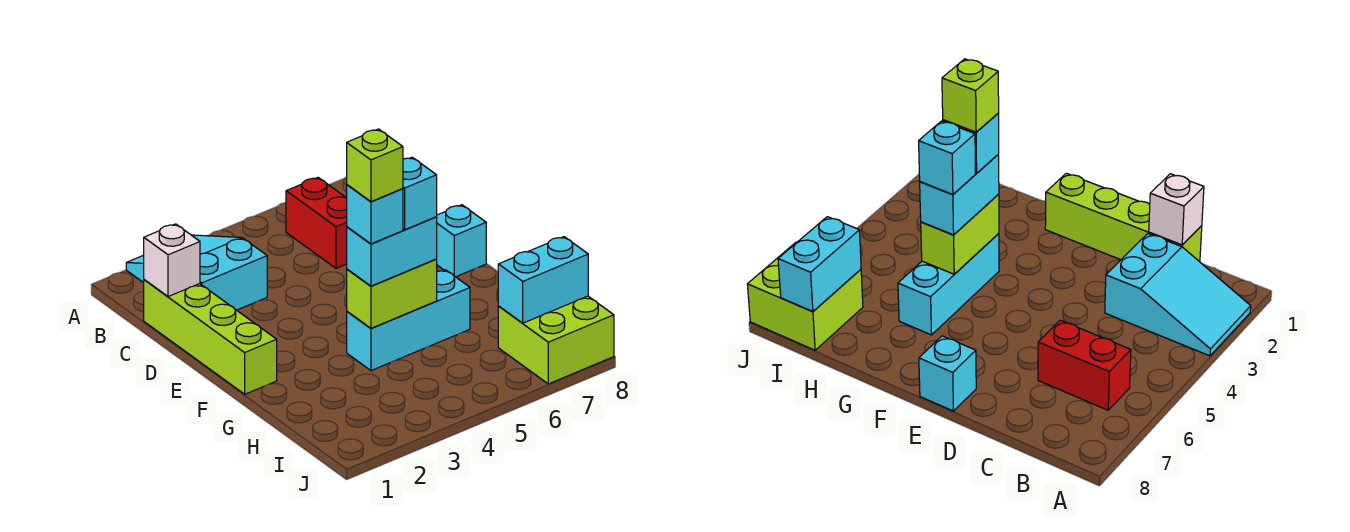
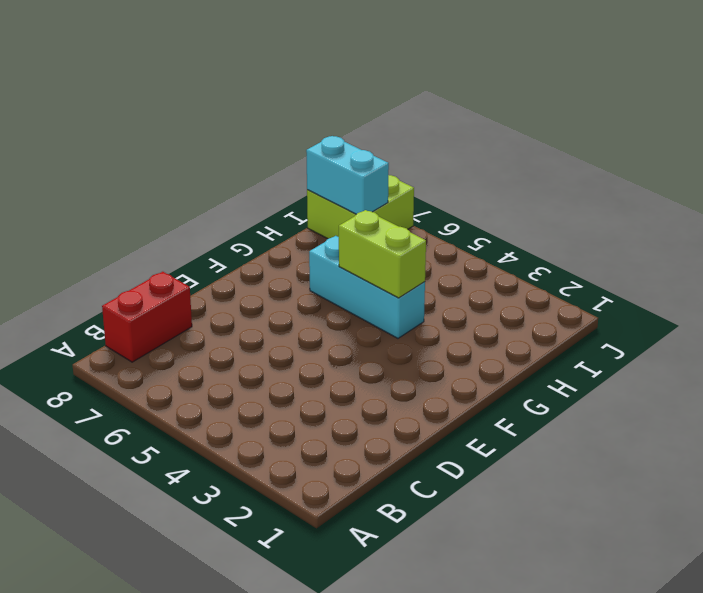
red 1x2 brick [102,272,192,362] -> red 1x2 brick moved to [286,178,347,268]
none -> cyan 2x3 slope [126,235,267,310]
none -> lime 1x4 brick [144,280,277,394]
none -> cyan 1x1 brick [437,205,486,277]

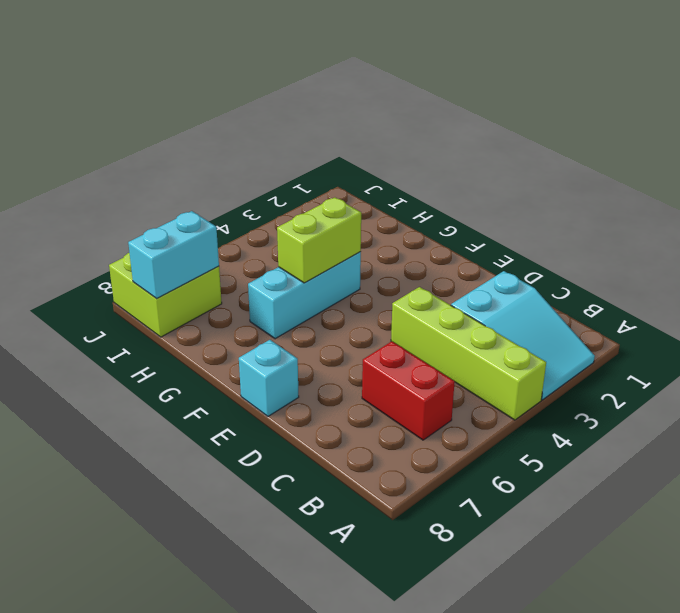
lime 1x4 brick [391,287,546,420] -> lime 1x4 brick moved to [144,280,277,394]
none -> white 1x1 brick [144,224,200,297]
none -> cyan 1x2 brick [347,217,437,286]
none -> cyan 1x1 brick [347,185,403,244]

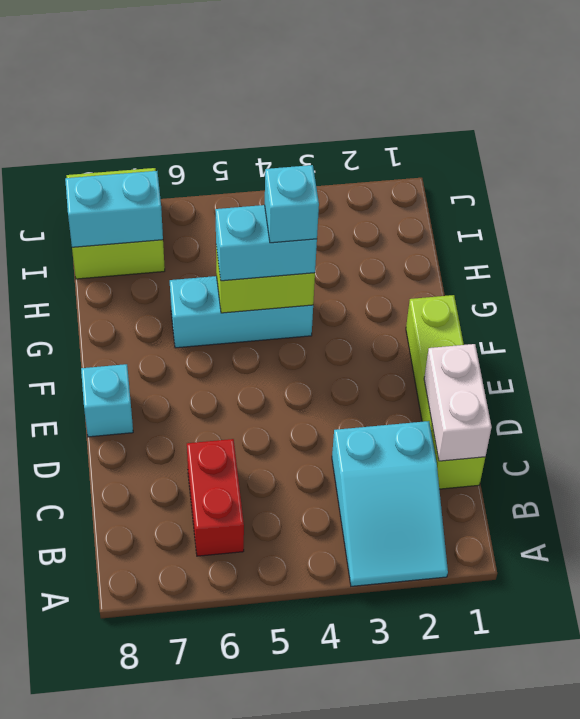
white 1x2 brick [424,344,492,461] -> white 1x1 brick [144,224,200,297]
none -> cyan 1x1 brick [403,157,437,230]
none -> lime 1x1 brick [347,129,403,202]

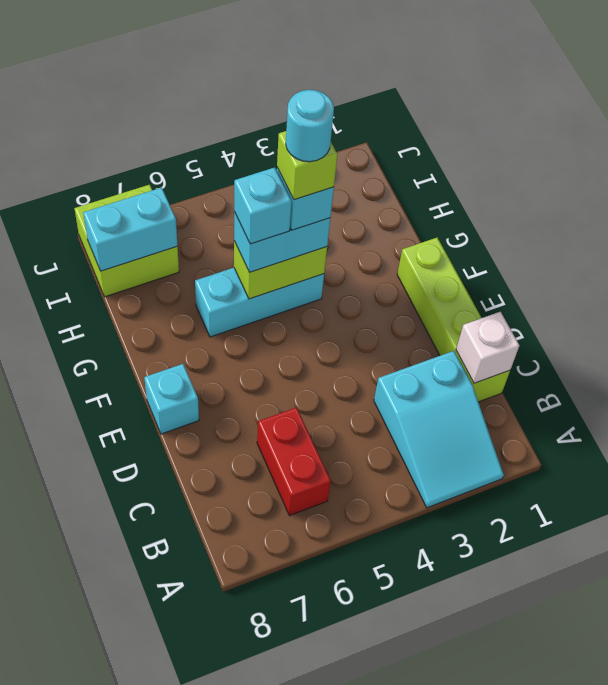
cyan 1x1 round brick [286,90,334,162] -> none

